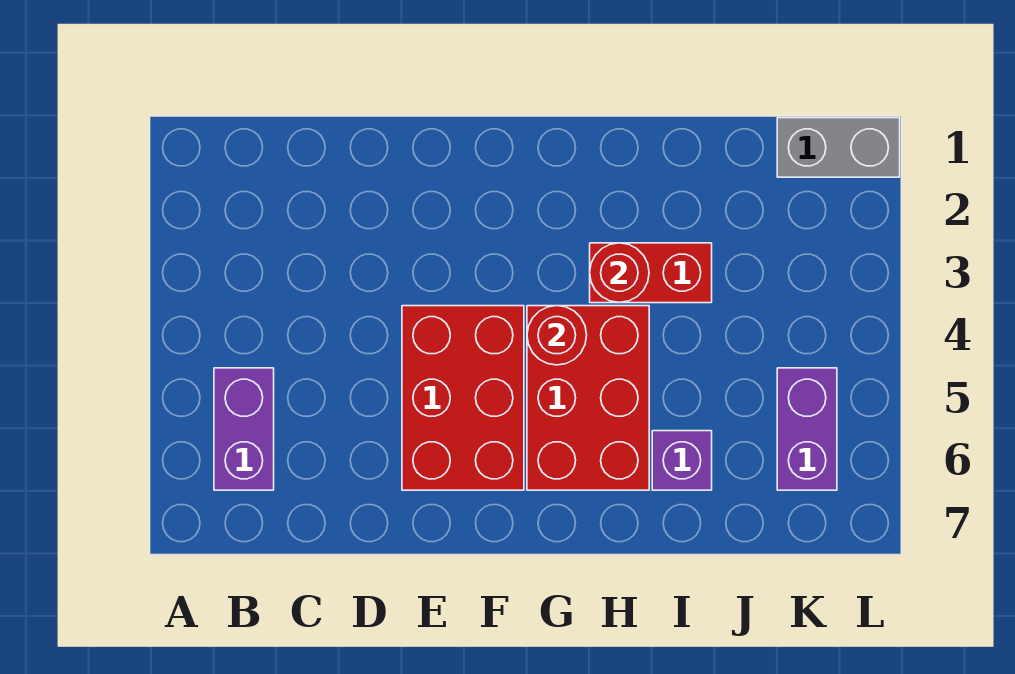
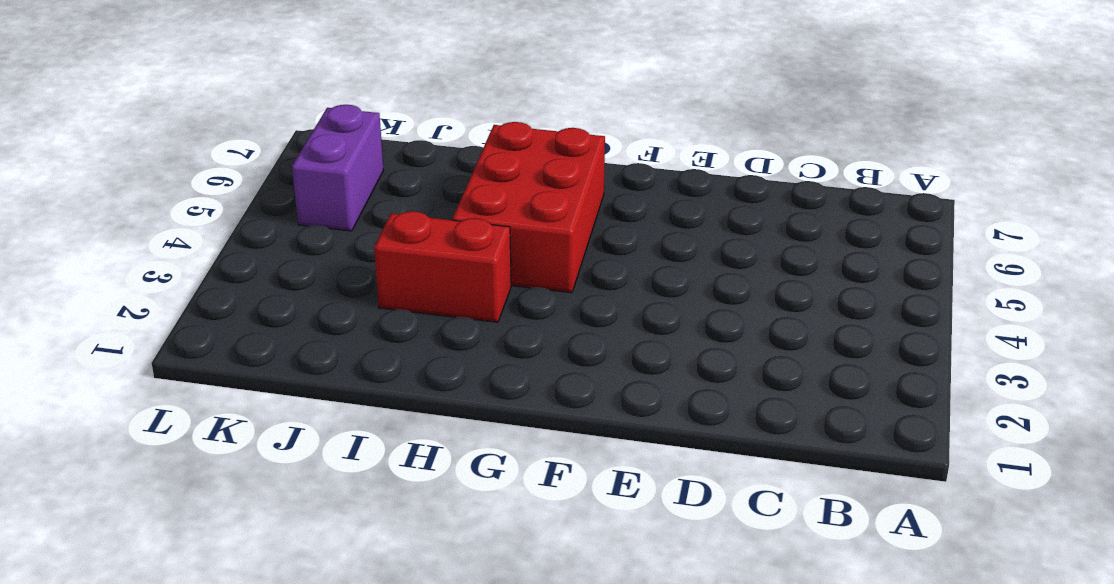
none -> purple 1x2 brick [214,368,274,490]
none -> red 2x3 brick [402,306,524,490]

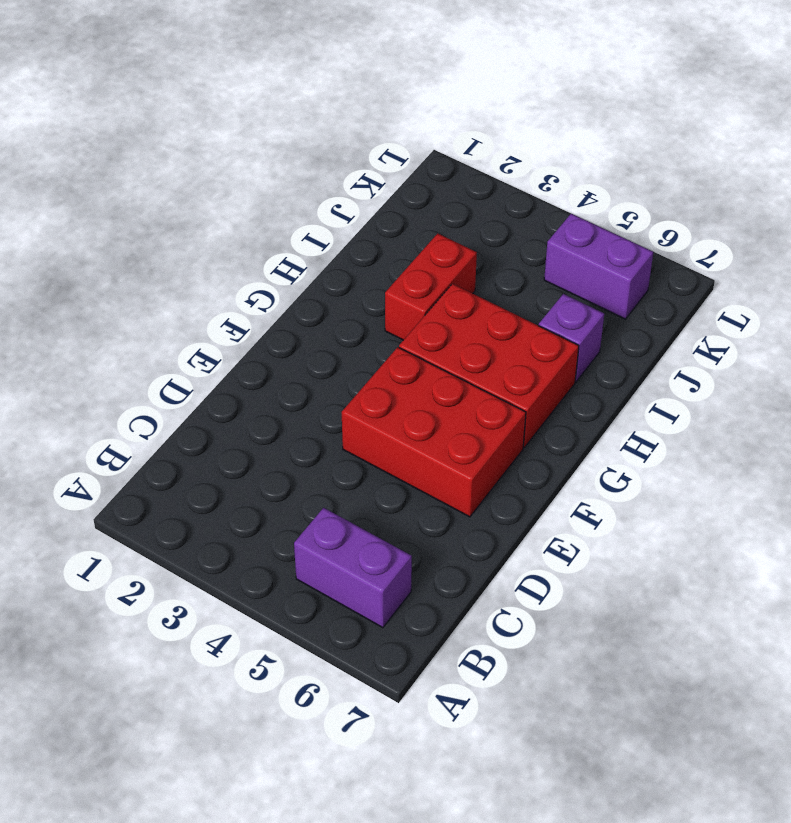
none -> grey 1x2 brick [777,118,900,177]
none -> red 1x1 round brick [527,306,587,365]

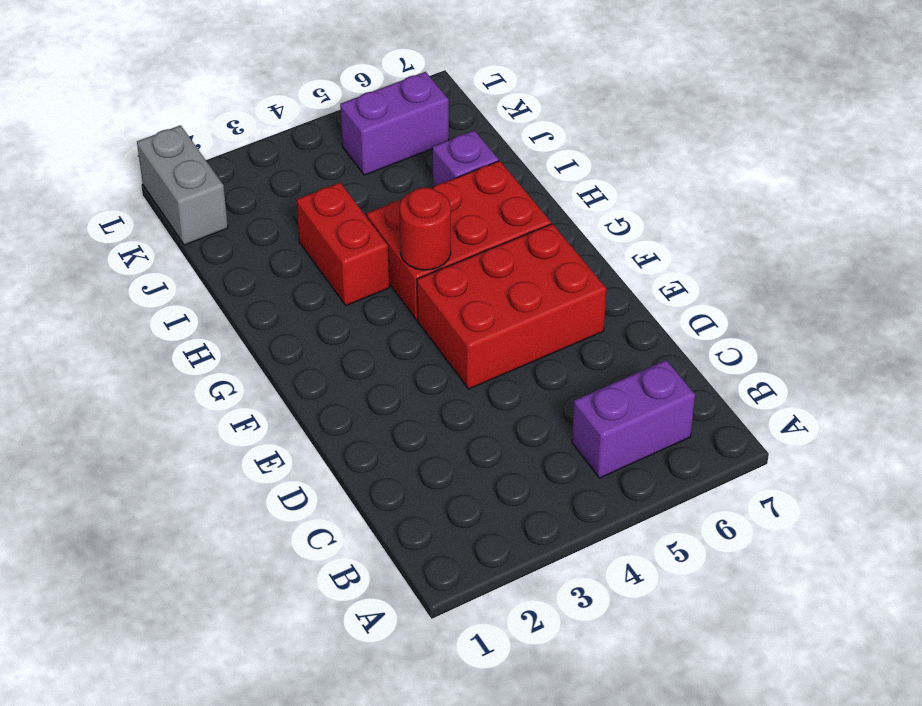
none -> red 1x1 round brick [590,243,649,302]

